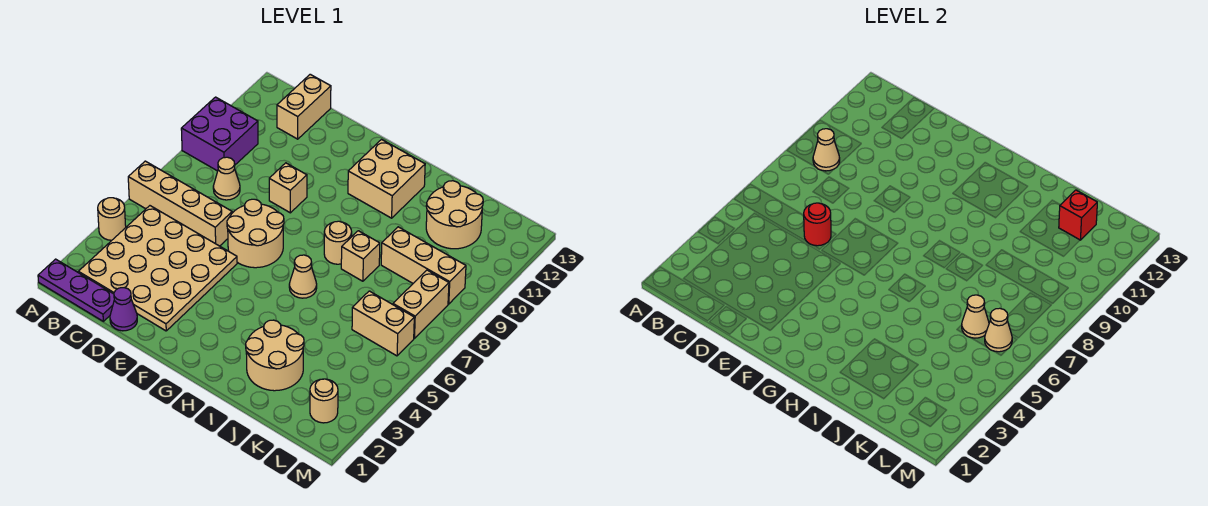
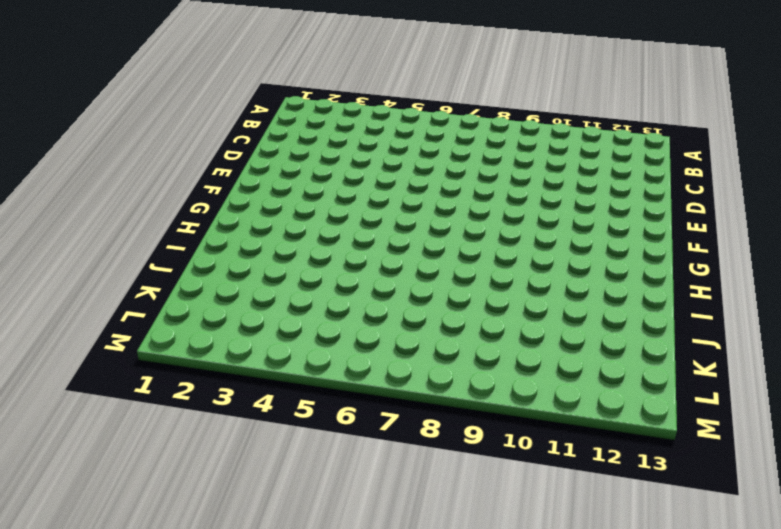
none -> purple 1x3 plate [38,259,114,321]
none -> tan 1x1 round brick [98,198,126,240]
none -> tan 1x4 brick [128,161,232,246]

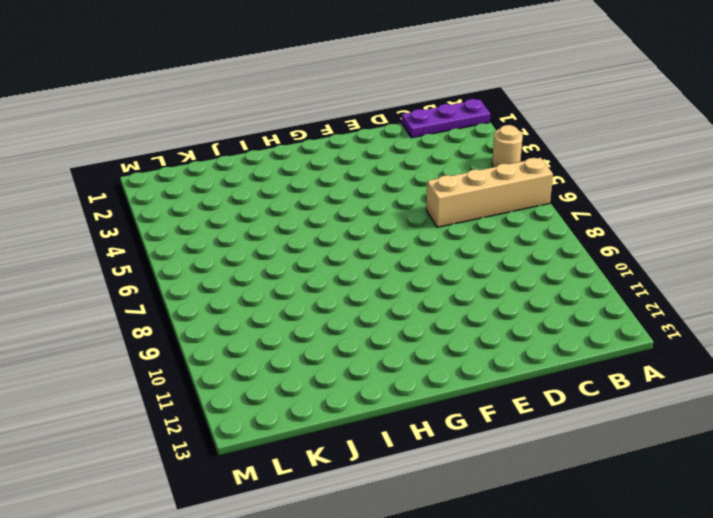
none -> purple 2x2 brick [181,97,258,171]
none -> tan 4x4 plate [78,206,237,331]
none -> tan 1x1 cone [213,157,240,200]

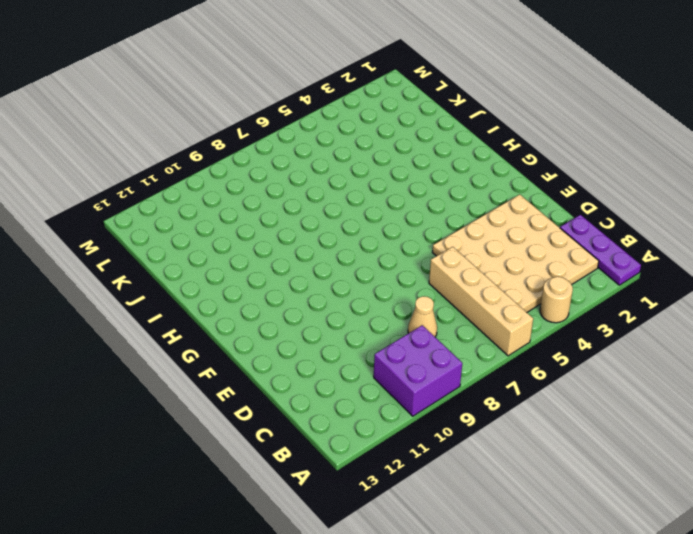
none -> tan 1x2 brick [277,74,331,139]
none -> purple 1x1 cone [110,288,137,331]
none -> tan 2x2 round brick [227,199,284,268]

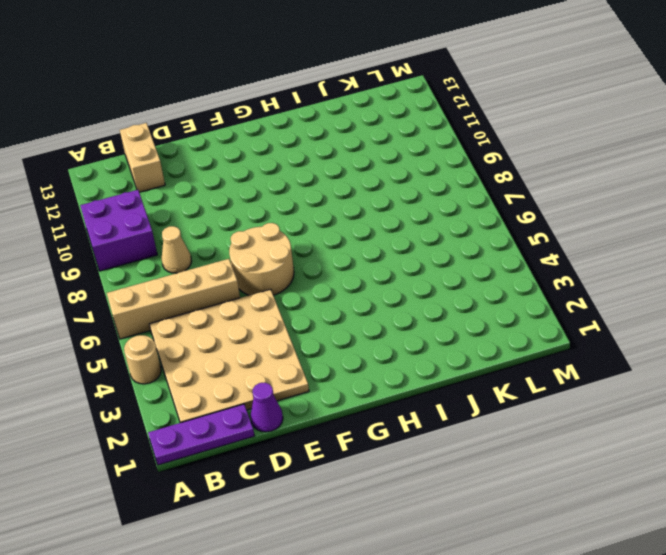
none -> tan 1x1 brick [269,163,307,213]
none -> tan 2x2 brick [348,140,425,218]
none -> tan 1x1 cone [289,255,317,298]

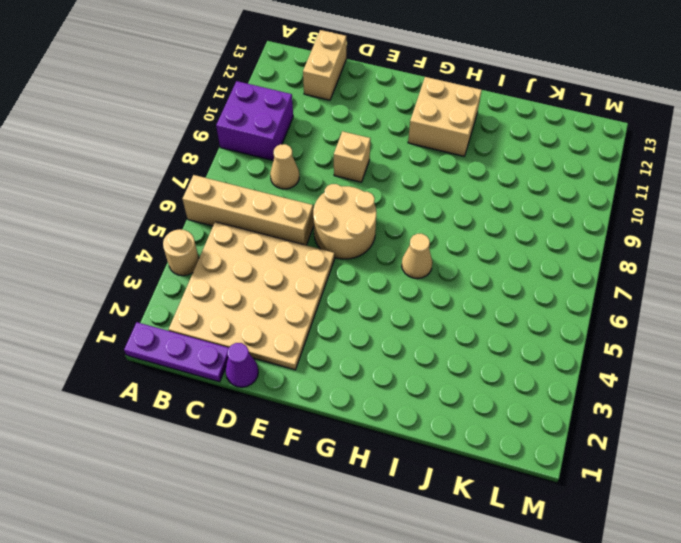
none -> tan 1x1 round brick [324,221,352,264]
none -> tan 2x2 round brick [246,320,304,391]
none -> tan 1x1 brick [341,231,380,281]

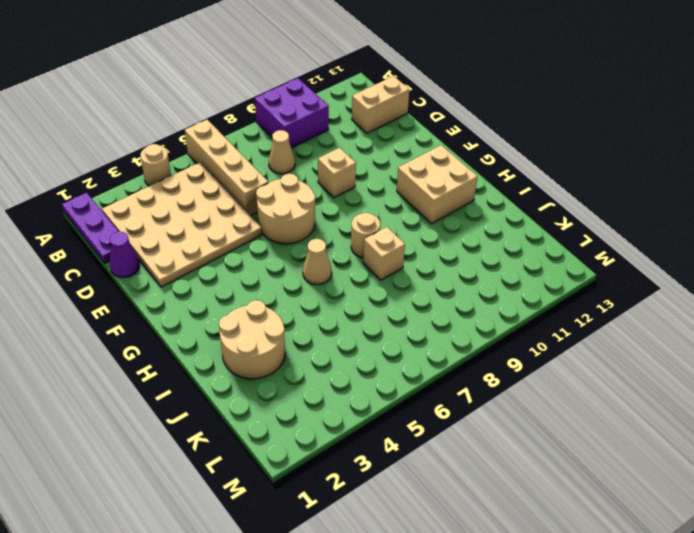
none -> tan 1x3 brick [381,227,466,304]
none -> tan 2x2 round brick [426,181,483,249]
none -> tan 1x2 brick [352,291,414,356]

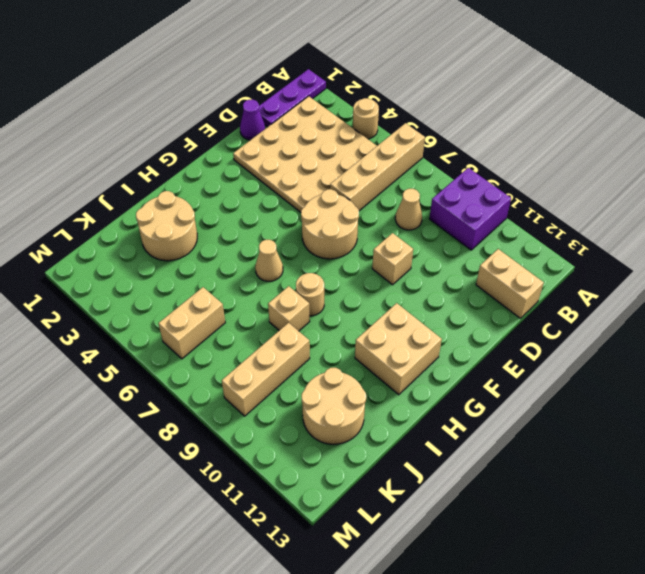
none -> tan 1x1 round brick [310,379,338,423]
none -> tan 1x2 brick [393,270,449,339]
none -> tan 1x1 cone [813,129,840,171]

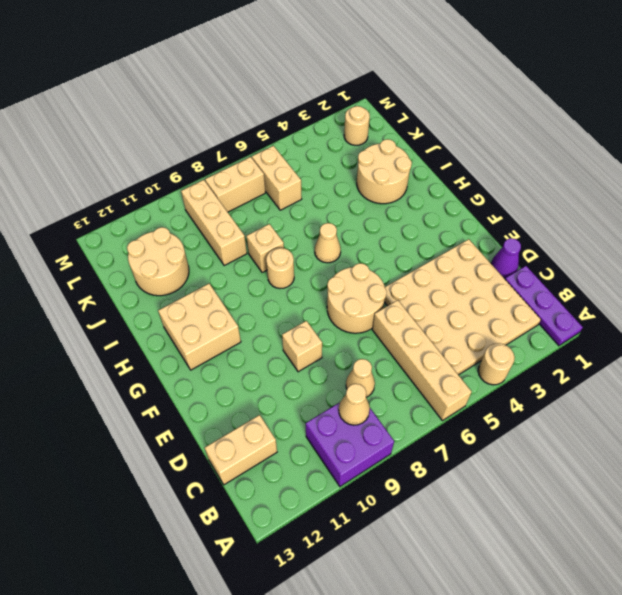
none -> red 1x1 round brick [804,203,831,246]
none -> tan 1x1 cone [962,295,989,338]
none -> red 1x1 brick [1059,190,1097,240]

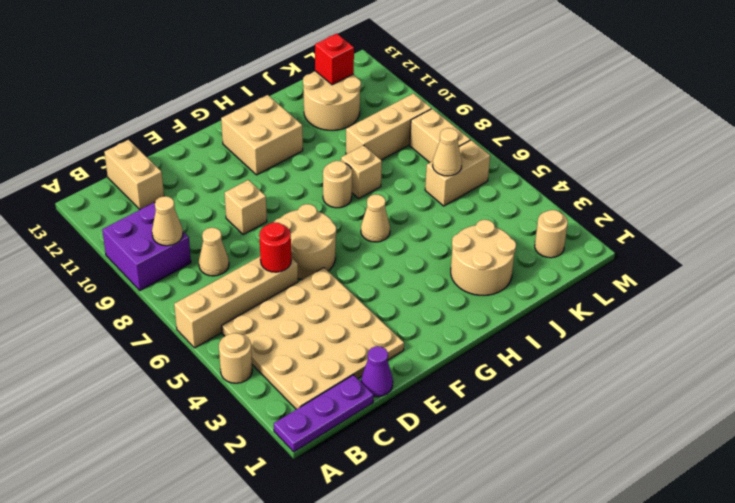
none -> tan 1x1 cone [985,308,1012,352]

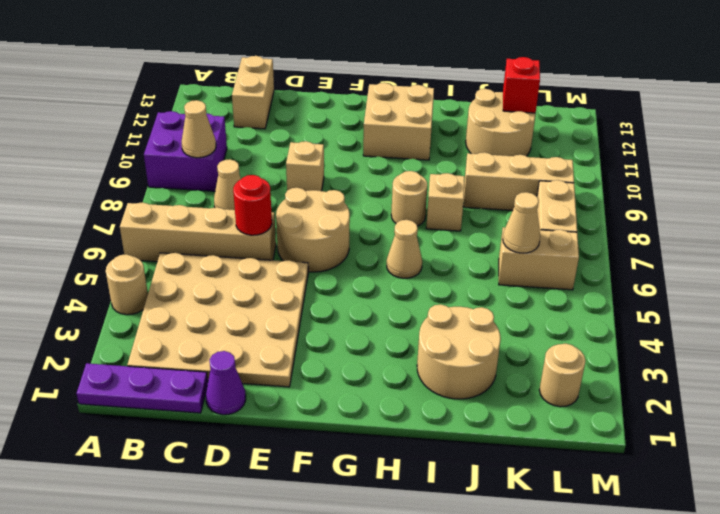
none -> tan 1x1 cone [985,308,1012,352]

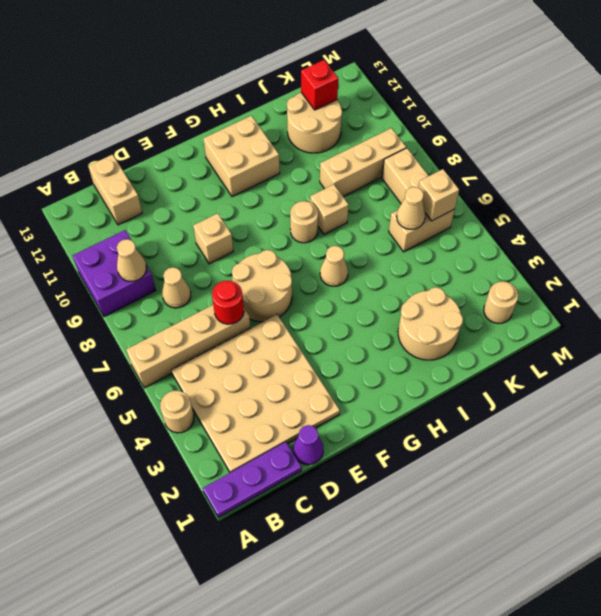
tan 1x1 brick [418,169,459,221] -> tan 1x1 cone [985,308,1012,352]

